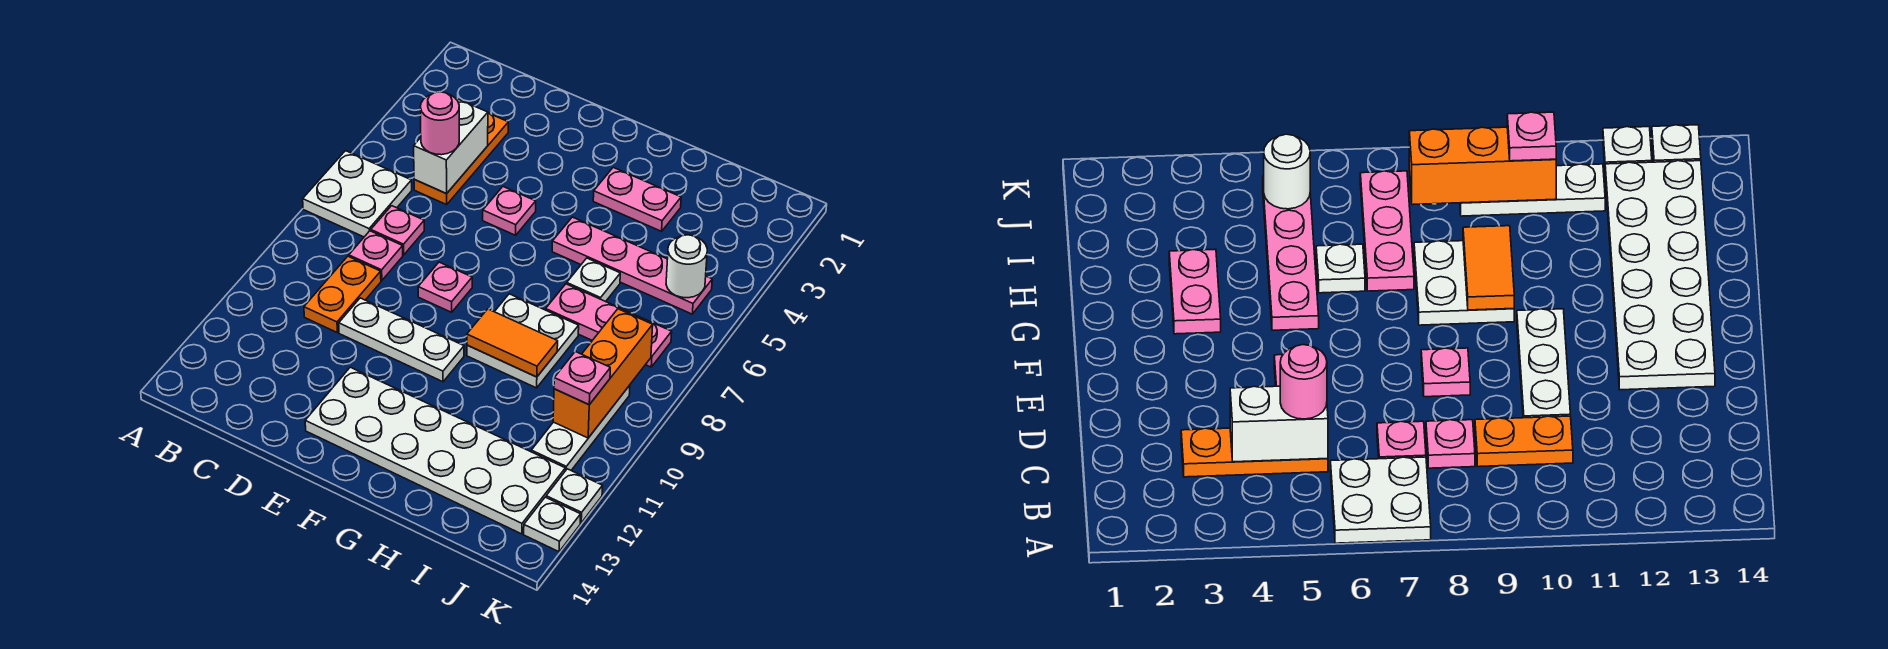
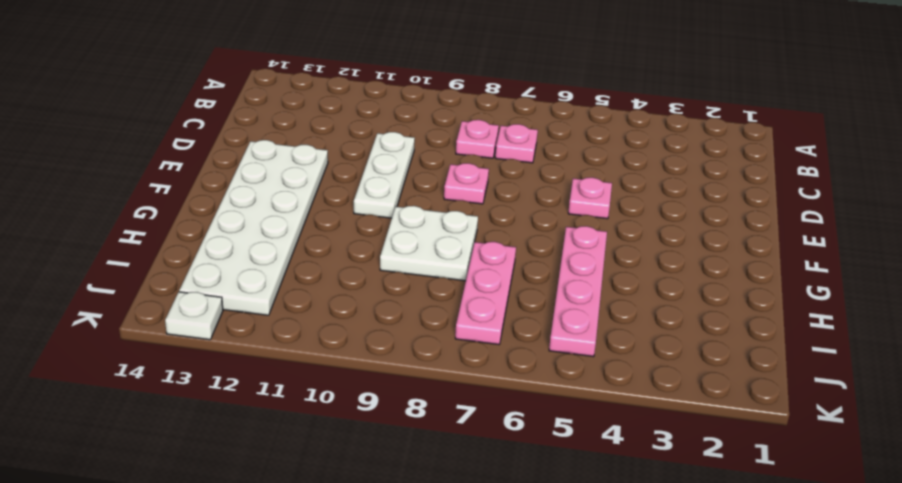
none -> white 2x2 plate [303,151,412,237]
none -> orange 1x3 plate [414,113,508,205]
none -> orange 1x2 plate [304,256,381,332]

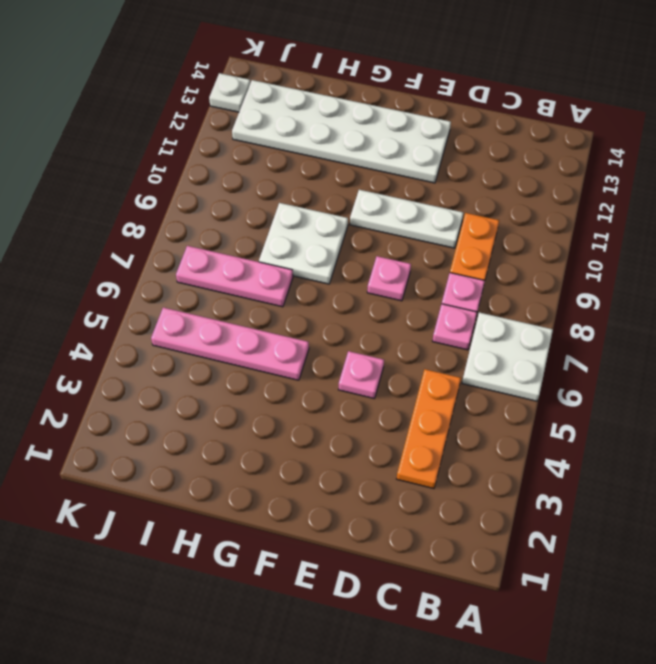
none -> pink 1x2 plate [593,168,681,231]
none -> white 1x1 plate [567,258,620,302]
none -> white 1x3 plate [531,385,630,471]

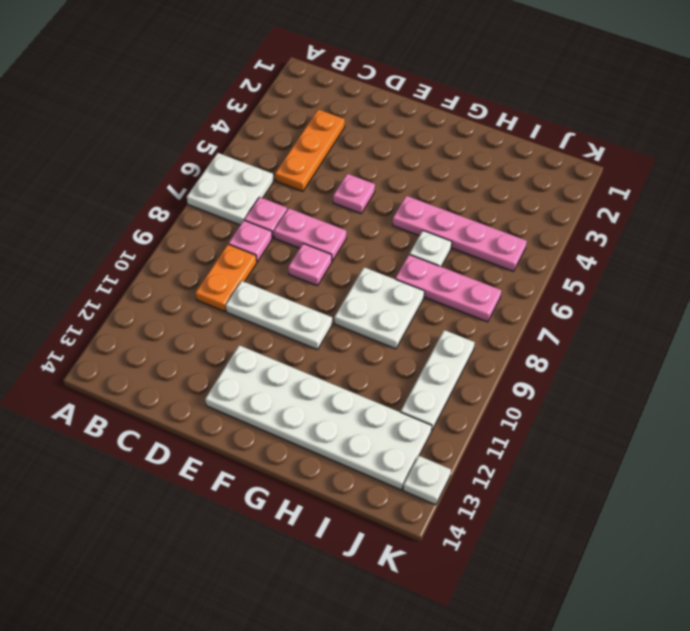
pink 1x2 plate [274,208,346,261] -> pink 1x2 plate moved to [593,168,681,231]
none -> white 1x1 plate [546,469,602,523]
none -> white 1x2 brick [414,98,488,194]
none -> orange 1x2 tile [467,309,558,377]

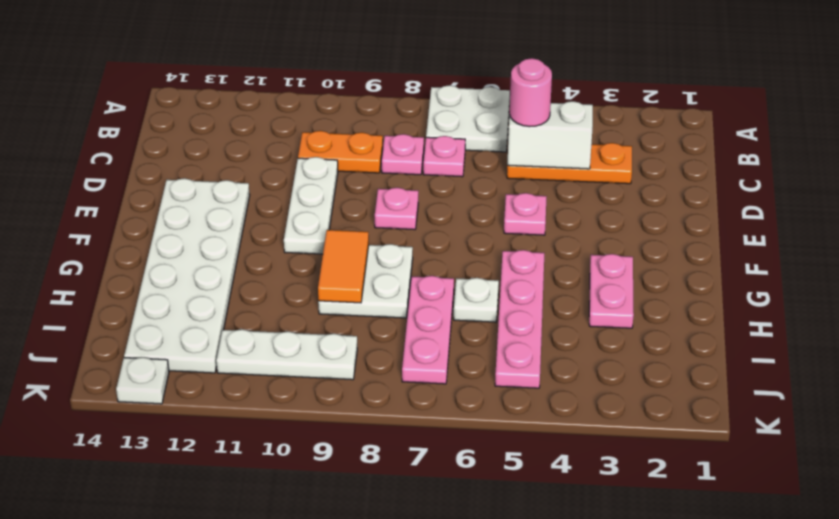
none -> white 1x1 plate [546,469,602,523]
none -> white 1x1 round brick [666,235,707,298]
none -> orange 1x3 brick [553,309,653,438]

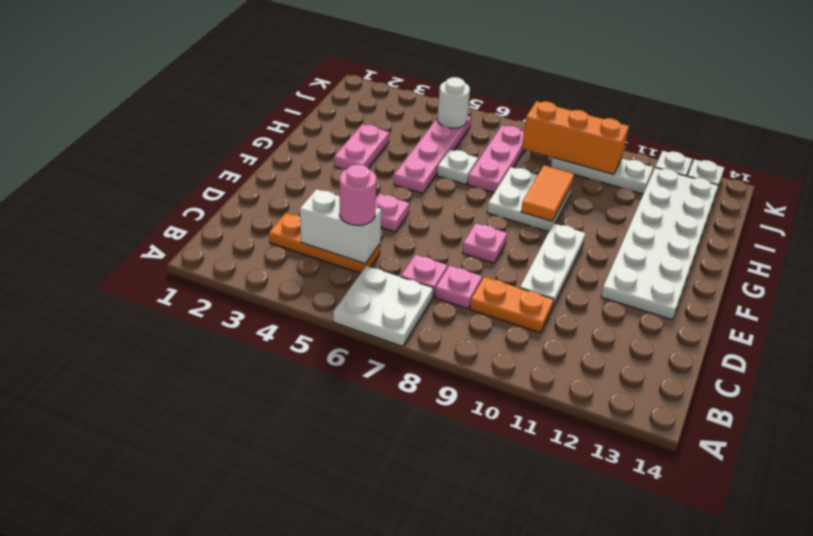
none -> pink 1x1 plate [554,352,610,405]

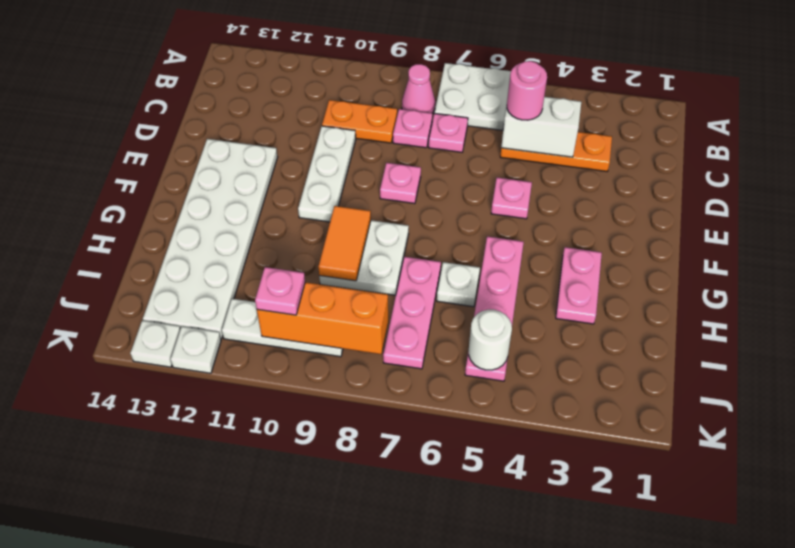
pink 1x1 cone [402,64,435,114] -> none

